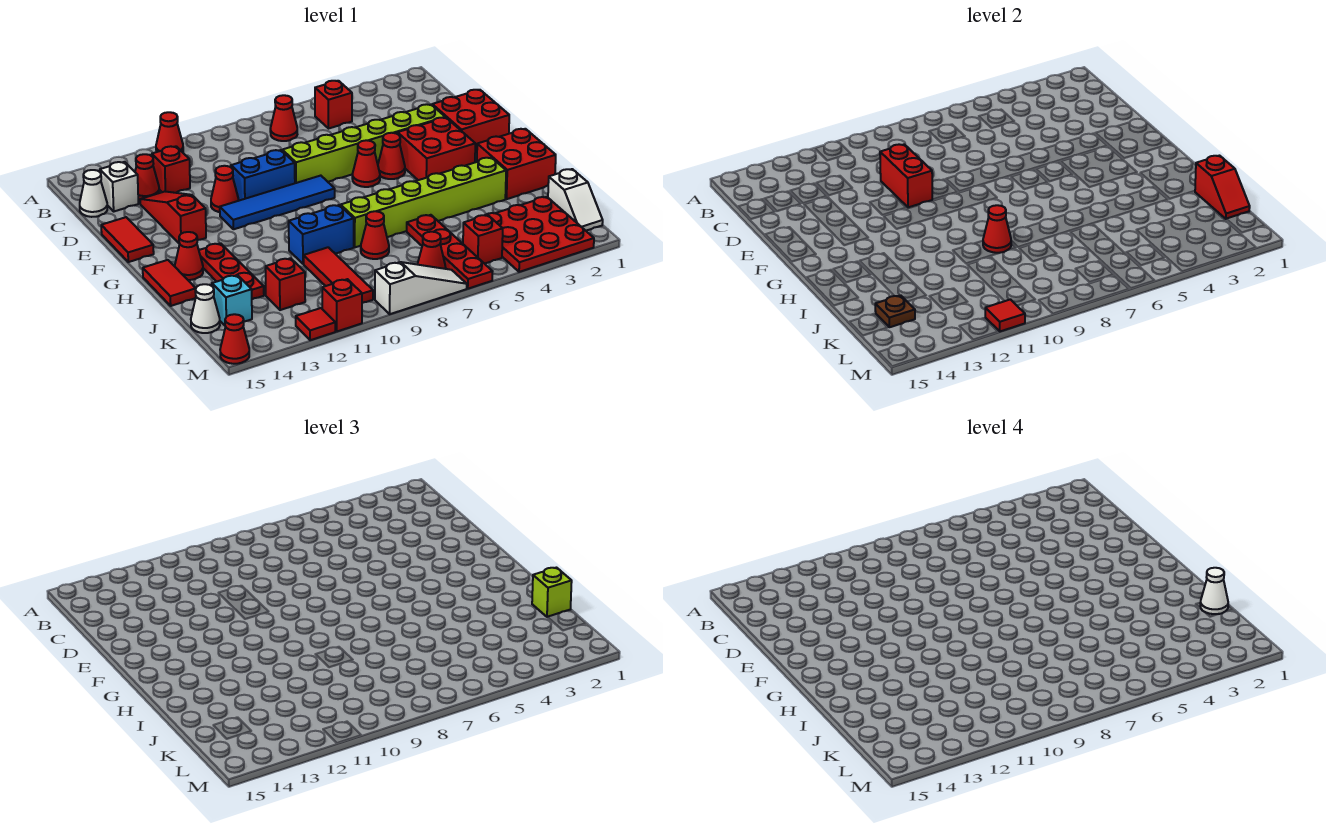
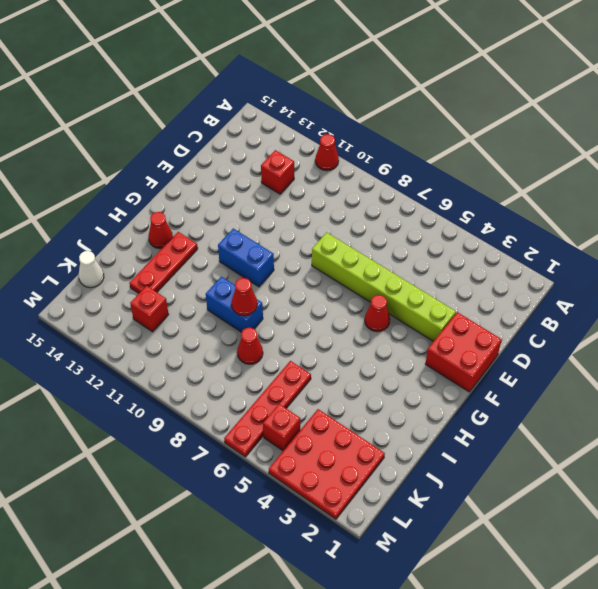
blue 1x2 brick [218,228,274,287] -> blue 1x2 brick moved to [231,150,295,201]
none -> red 1x1 brick [315,81,352,129]
none -> red 1x1 cone [270,95,297,141]
none -> red 1x1 cone [135,154,159,200]
none -> white 1x1 brick [100,162,138,211]

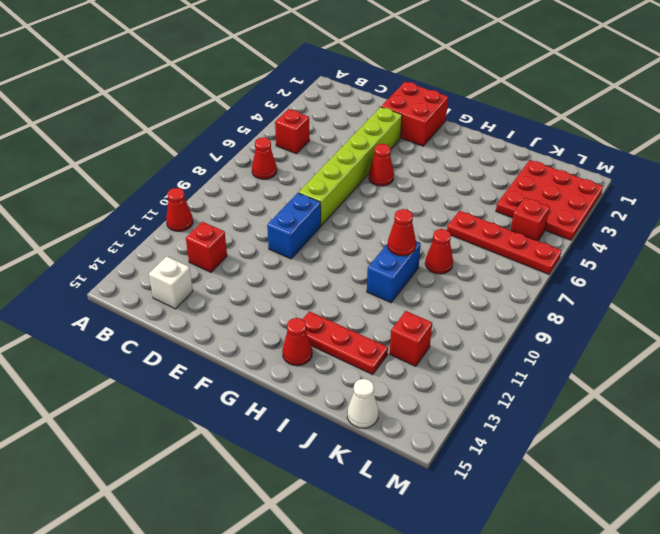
none -> red 1x1 cone [135,154,159,200]
none -> white 1x1 cone [80,170,107,217]
none -> red 1x3 slope [140,191,206,244]
none -> red 1x1 cone [211,166,239,212]

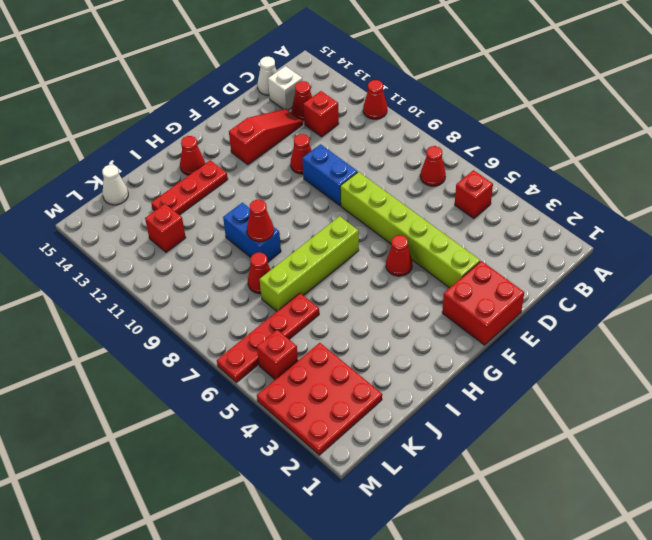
lime 1x4 brick [260,216,359,311] -> lime 1x6 brick [341,158,506,247]
none -> red 1x2 tile [101,217,154,262]
none -> red 2x2 brick [398,117,475,180]
none -> red 1x1 cone [352,140,380,187]
none -> blue 1x4 tile [220,176,335,229]

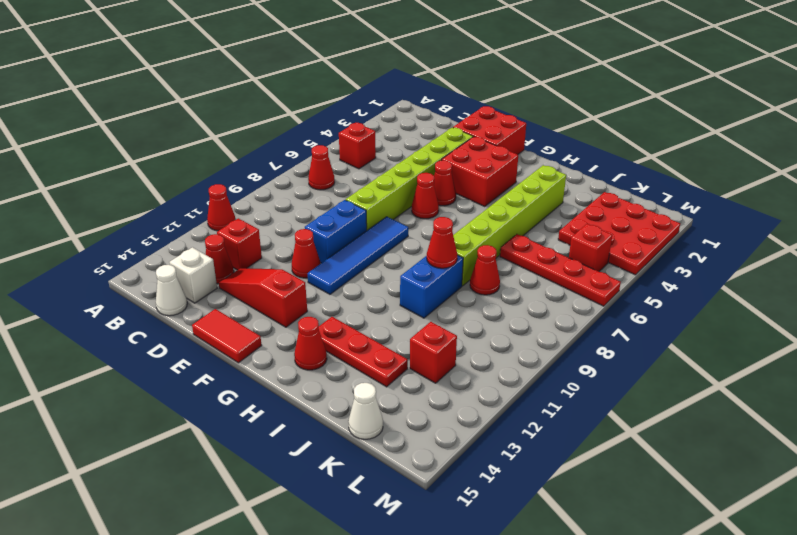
none -> red 2x2 brick [477,129,556,199]
none -> red 1x2 tile [143,260,196,306]
none -> red 1x3 tile [304,247,373,303]
none -> white 1x2 slope [548,169,603,231]

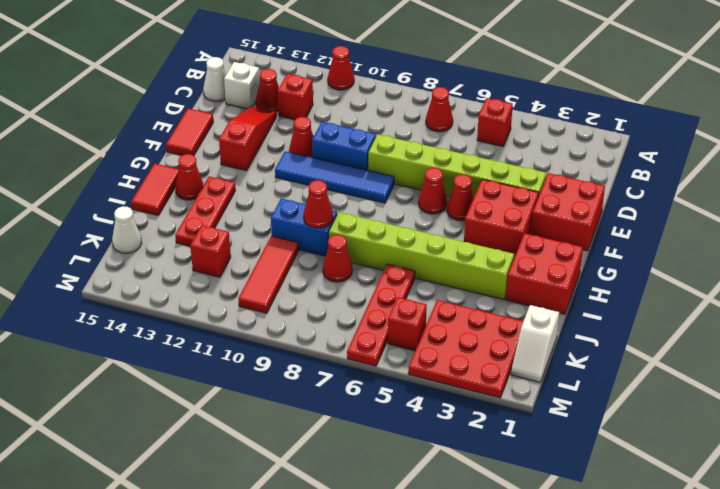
none -> cyan 1x1 brick [212,275,252,325]
none -> red 1x1 cone [417,232,446,269]
none -> white 1x3 slope [375,262,467,314]
none -> red 1x1 brick [322,279,362,331]

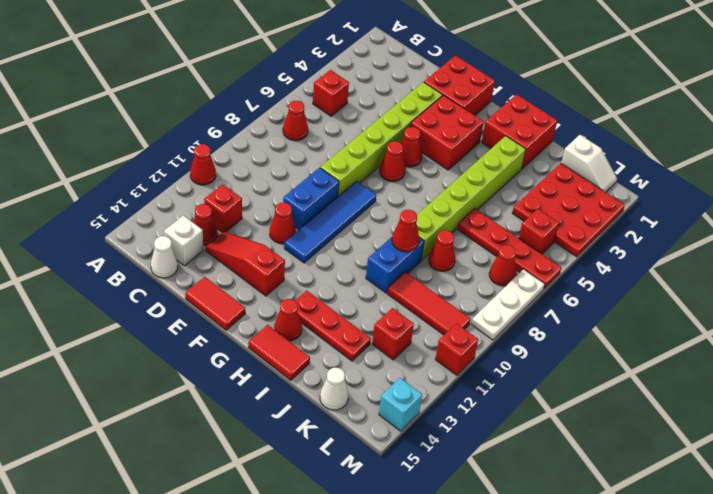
white 1x3 plate [471,269,545,340] -> white 1x3 slope [375,262,467,314]
cyan 1x1 brick [379,378,422,431] -> cyan 1x1 brick moved to [212,275,252,325]
none -> red 1x1 tile [296,308,335,340]
none -> red 1x1 cone [220,314,249,364]
none -> red 1x2 brick [880,144,933,207]
none -> red 1x2 slope [1195,156,1250,219]

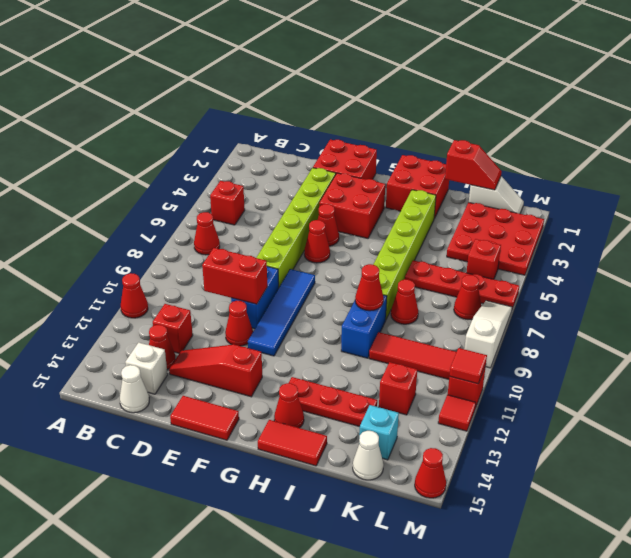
none -> brown 1x1 plate [875,295,915,327]
none -> lime 1x1 brick [532,568,572,617]
none -> white 1x1 cone [1200,568,1228,614]

